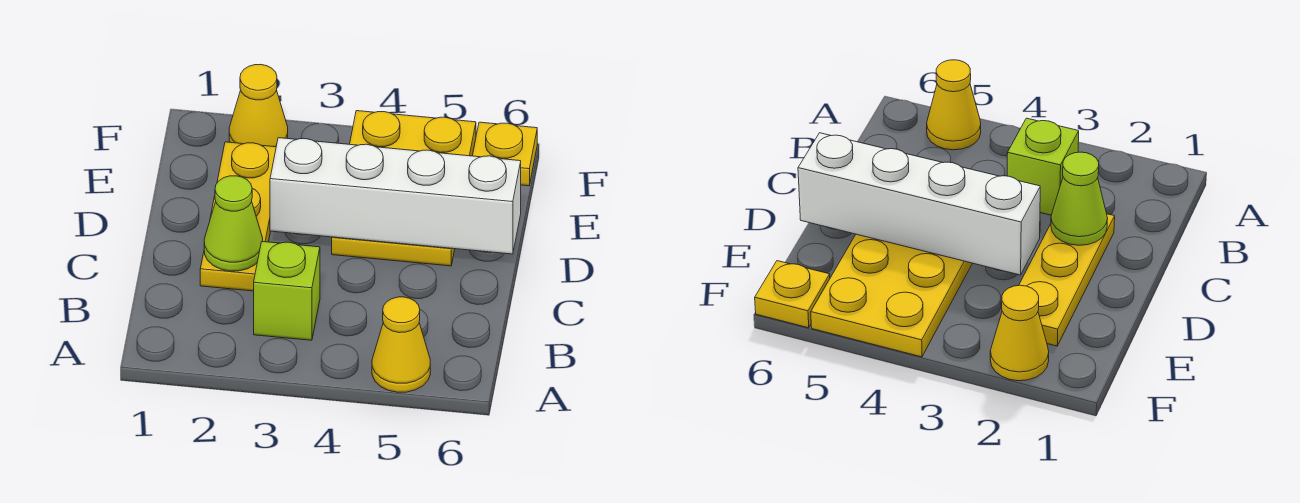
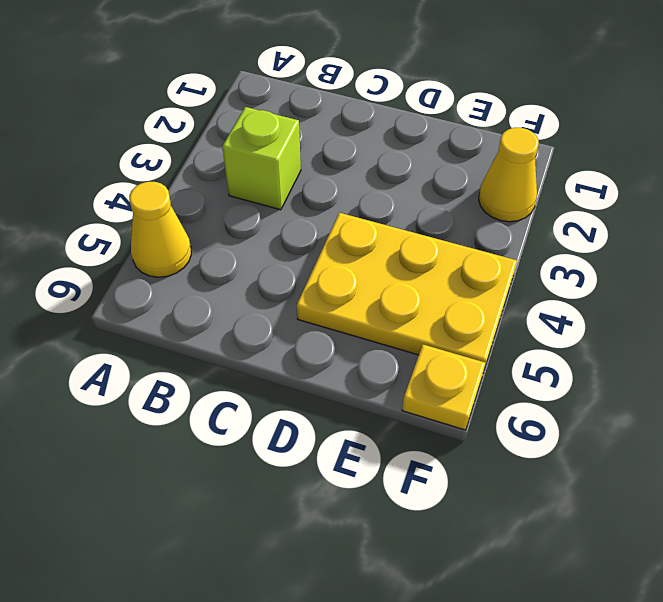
none -> yellow 1x3 plate [200,142,276,291]
none -> lime 1x1 cone [204,176,263,271]

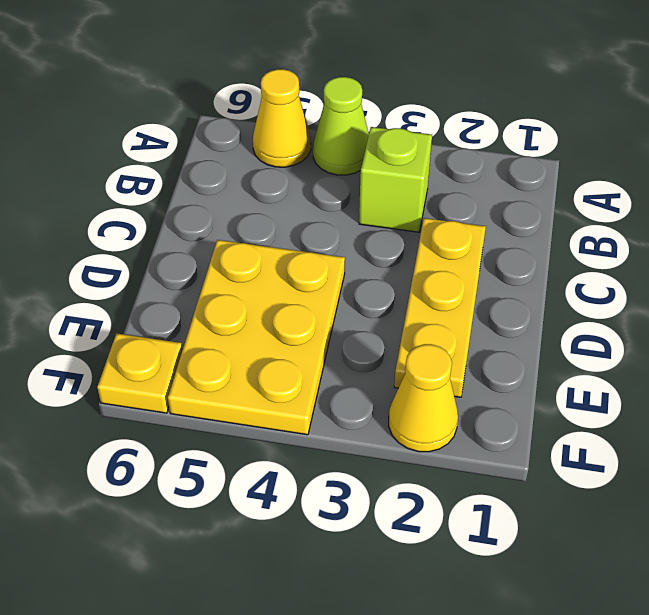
lime 1x1 cone [313,77,369,175] -> lime 1x1 cone moved to [204,176,263,271]
none -> white 1x4 brick [270,138,521,254]

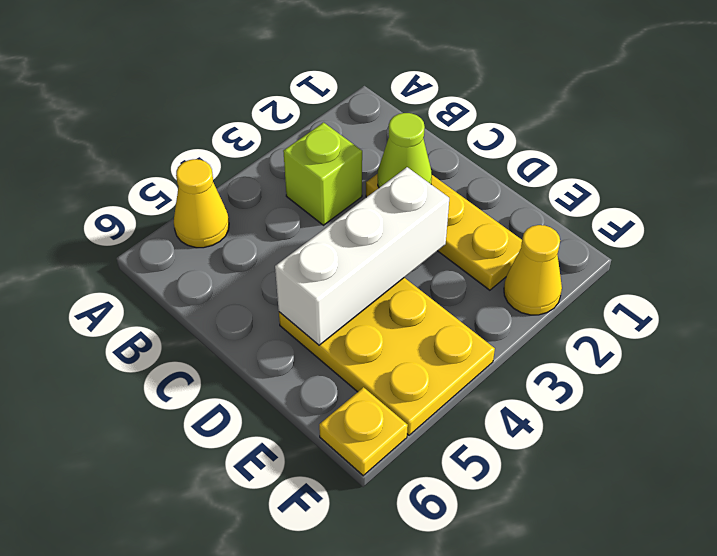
white 1x3 brick [275,167,449,345] -> white 1x4 brick [270,138,521,254]

